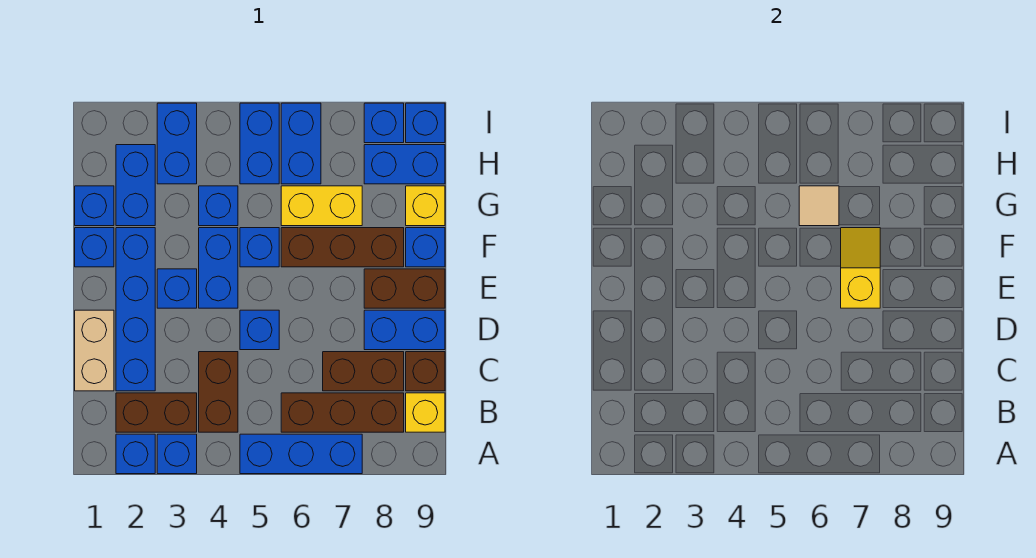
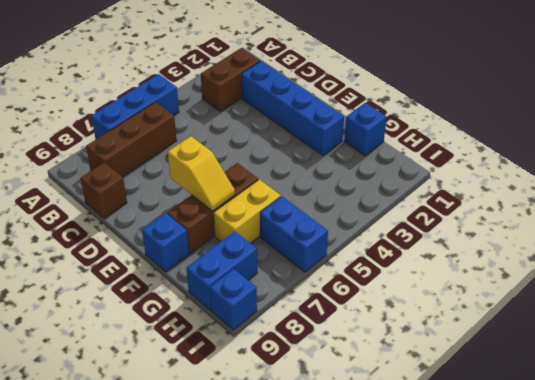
none -> blue 1x1 brick [116,434,155,474]
none -> blue 1x1 brick [157,434,197,474]
none -> brown 1x2 brick [199,352,238,432]
none -> yellow 1x1 brick [406,393,445,432]

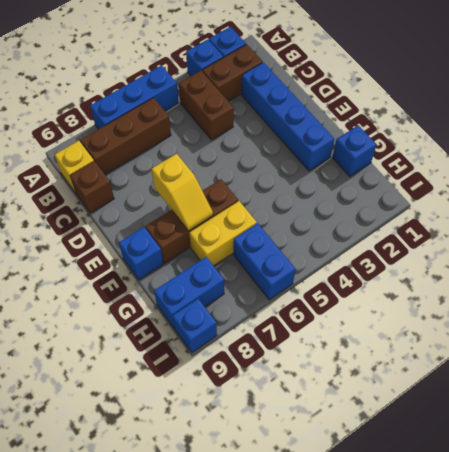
none -> tan 1x2 brick [75,310,114,391]
none -> brown 1x2 brick [323,352,404,391]
none -> blue 1x1 brick [240,310,279,350]
none -> blue 1x2 brick [364,310,445,350]

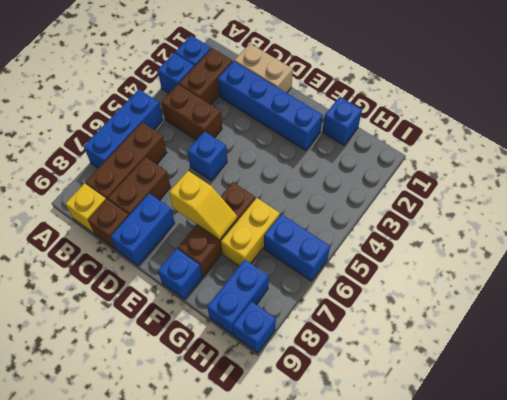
none -> blue 1x1 brick [157,269,197,308]
none -> blue 1x2 brick [199,228,238,308]
none -> brown 1x2 brick [364,269,445,308]
none -> blue 1x1 brick [75,228,114,267]

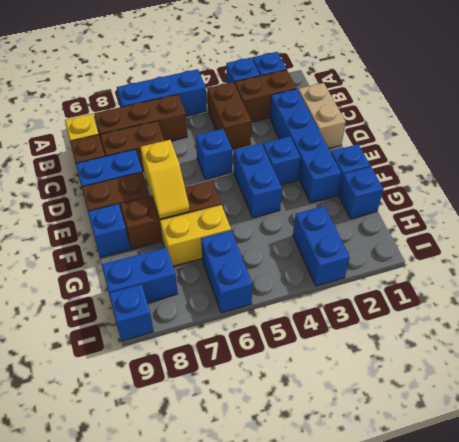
none -> blue 1x1 brick [240,228,279,267]
none -> blue 1x2 brick [116,145,155,226]
none -> blue 1x1 brick [199,186,238,226]
none -> yellow 1x1 brick [406,186,445,226]

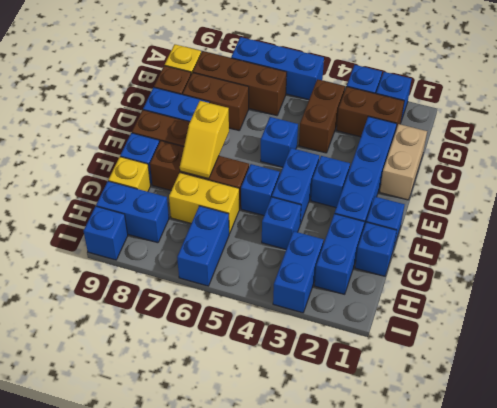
none -> blue 1x2 brick [240,103,279,184]
none -> blue 1x1 brick [364,103,404,143]
none -> tan 1x1 tile [799,186,839,226]

